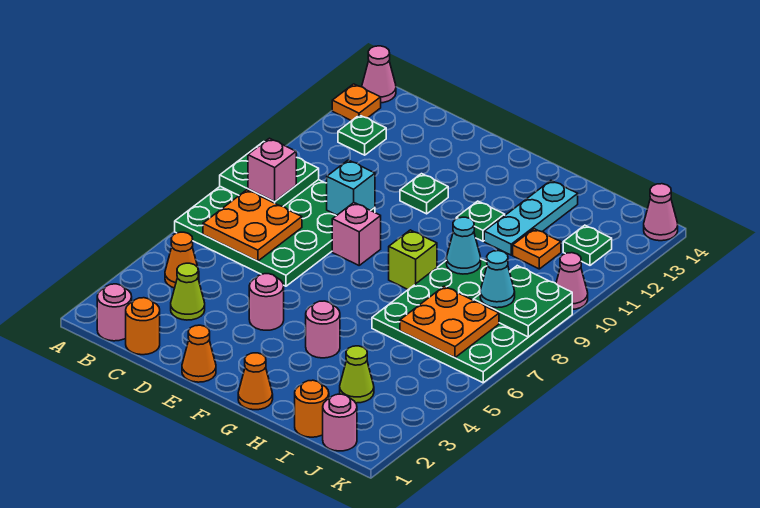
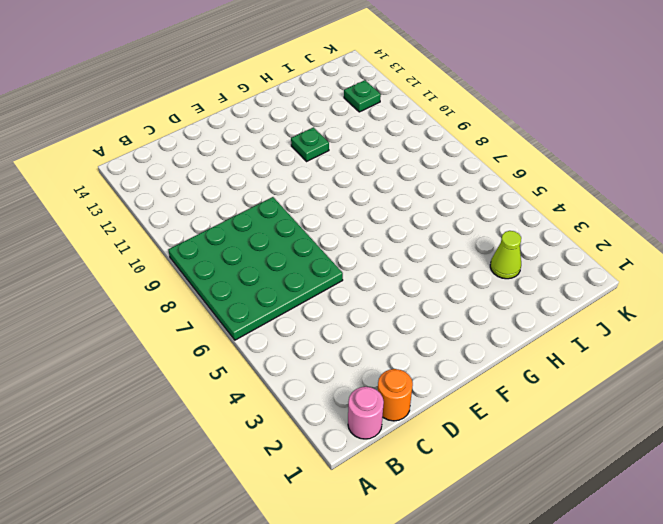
none -> orange 1x1 plate [332,84,381,121]
none -> pink 1x1 cone [362,46,396,103]
none -> orange 1x1 cone [165,232,199,288]
none -> green 1x1 plate [338,115,386,155]

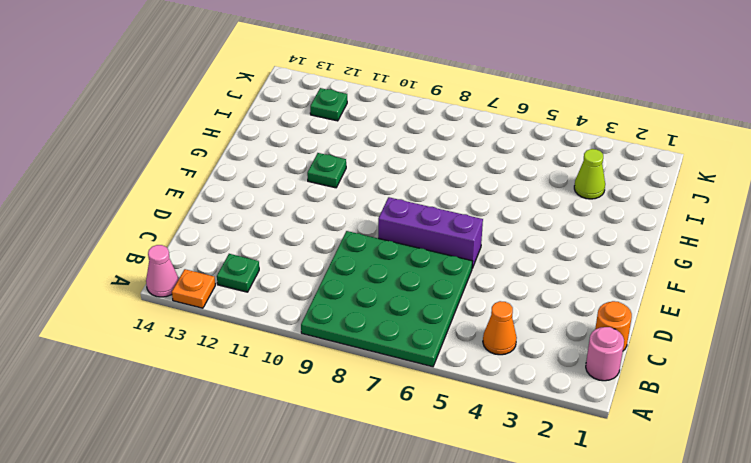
purple 1x3 brick [378,197,483,268] -> pink 1x1 brick [332,203,381,265]
none -> lime 1x1 cone [171,263,205,320]
none -> orange 1x1 cone [182,325,216,382]
none -> pink 1x1 round brick [249,274,284,330]
none -> green 1x1 plate [400,174,448,214]

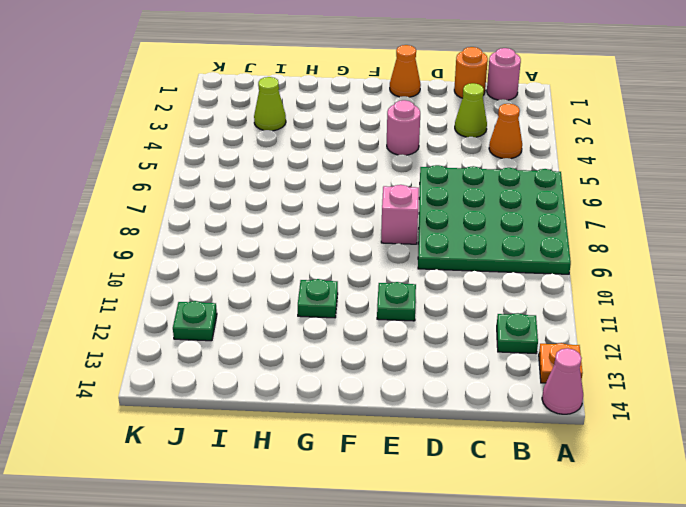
none -> orange 1x1 cone [238,353,273,410]
none -> pink 1x1 round brick [306,301,340,358]
none -> lime 1x1 brick [389,230,437,289]
none -> green 4x4 plate [372,259,572,383]

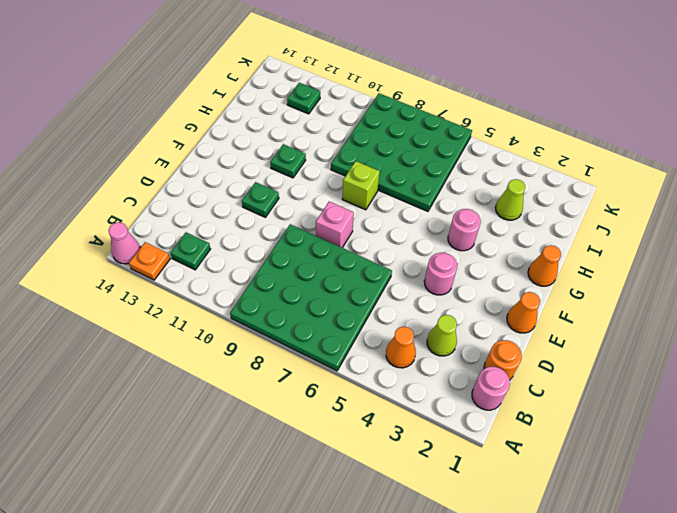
none -> cyan 1x3 plate [484,181,578,255]
none -> orange 1x1 round brick [295,380,329,437]
none -> orange 1x1 plate [513,229,561,269]
none -> pink 1x1 round brick [323,394,357,451]

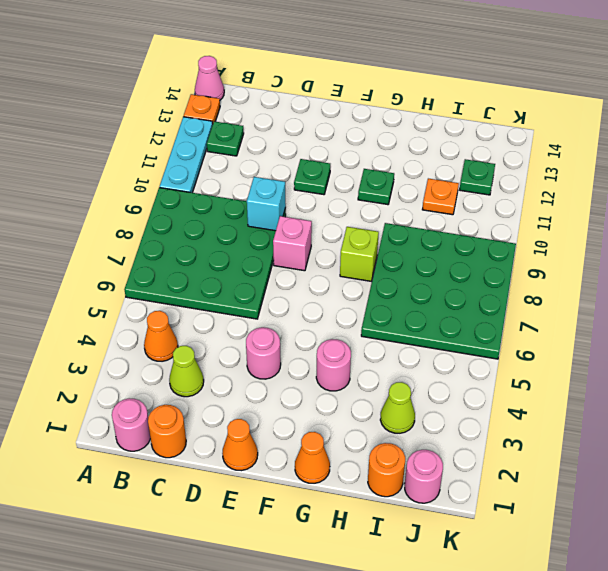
cyan 1x3 plate [160,117,213,193] -> cyan 1x3 plate moved to [484,181,578,255]
none -> pink 1x1 cone [556,253,588,310]
none -> pink 1x1 cone [644,184,678,241]
none -> green 2x2 plate [220,142,319,206]
none -> orange 2x2 plate [203,190,302,261]

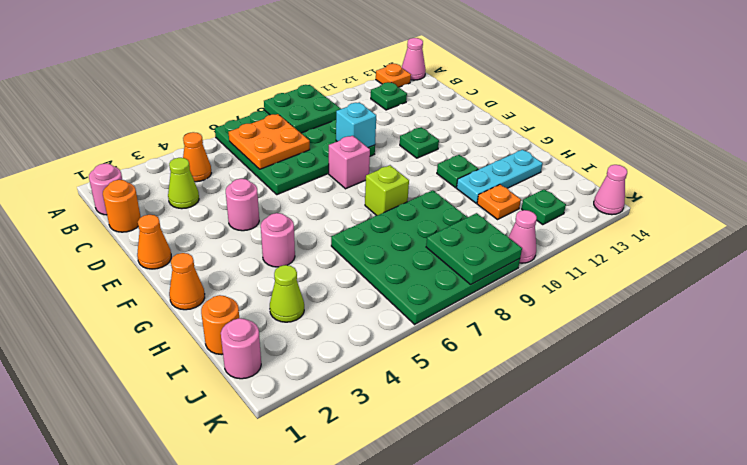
none -> cyan 1x1 cone [446,217,481,274]
none -> orange 2x2 plate [400,286,499,358]
none -> pink 1x1 brick [248,138,296,202]
none -> cyan 1x1 cone [480,251,515,308]

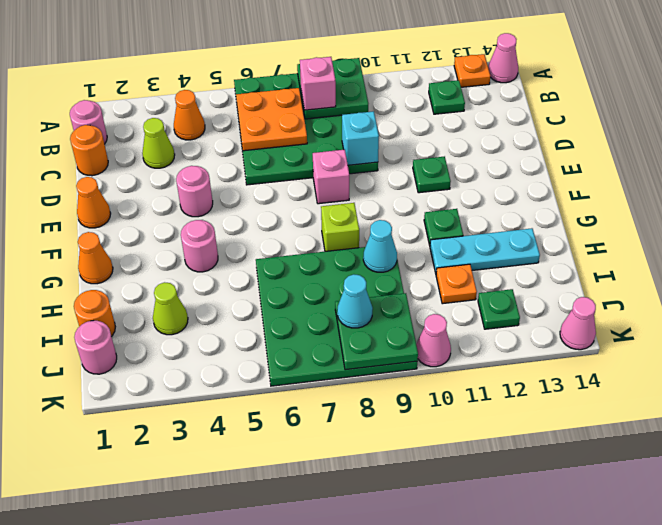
none -> orange 2x2 plate [400,286,499,358]

